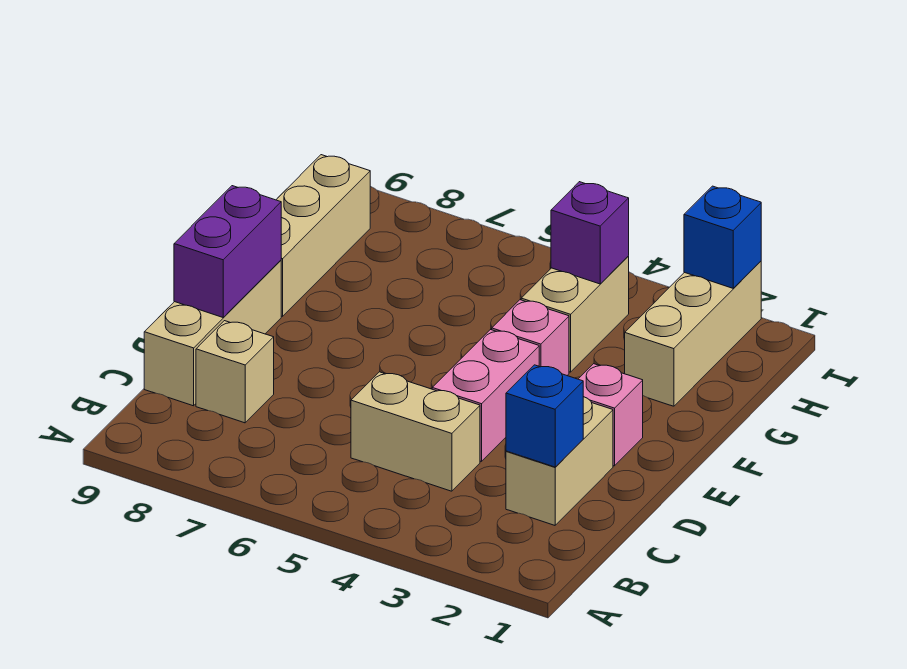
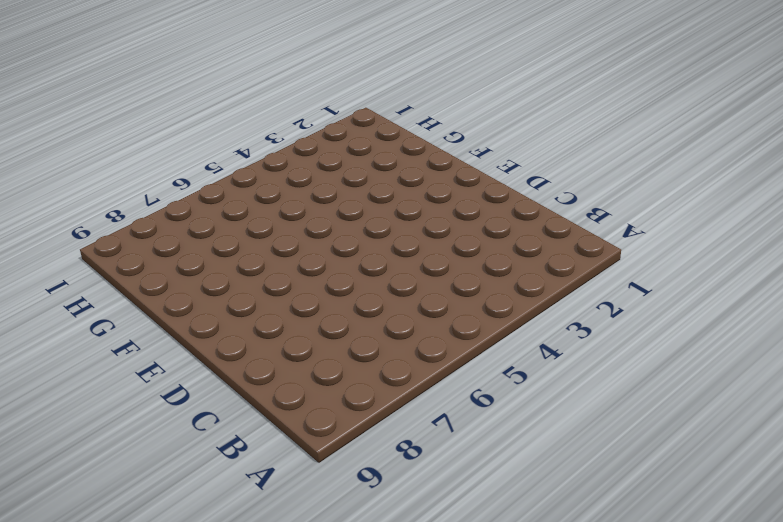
none -> tan 1x2 brick [506,397,613,525]
none -> tan 1x2 brick [351,372,480,491]
none -> tan 1x1 brick [196,321,274,423]

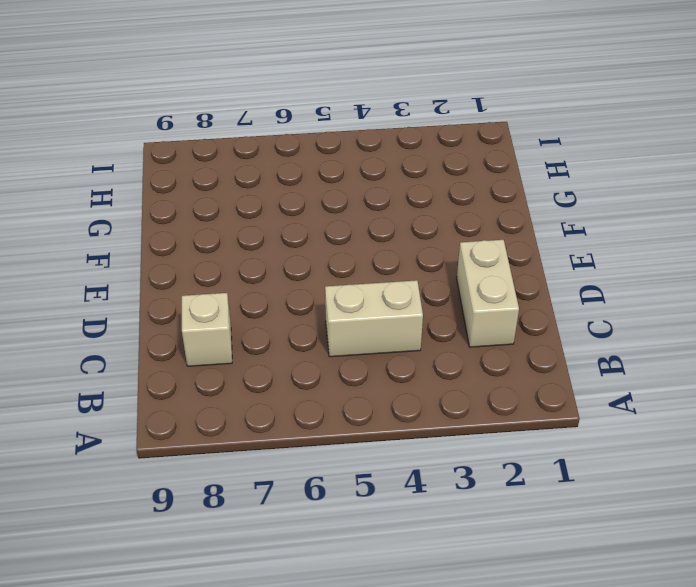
none -> tan 1x3 brick [144,260,281,406]
none -> pink 1x2 brick [432,329,539,462]
none -> pink 1x1 brick [579,364,643,466]

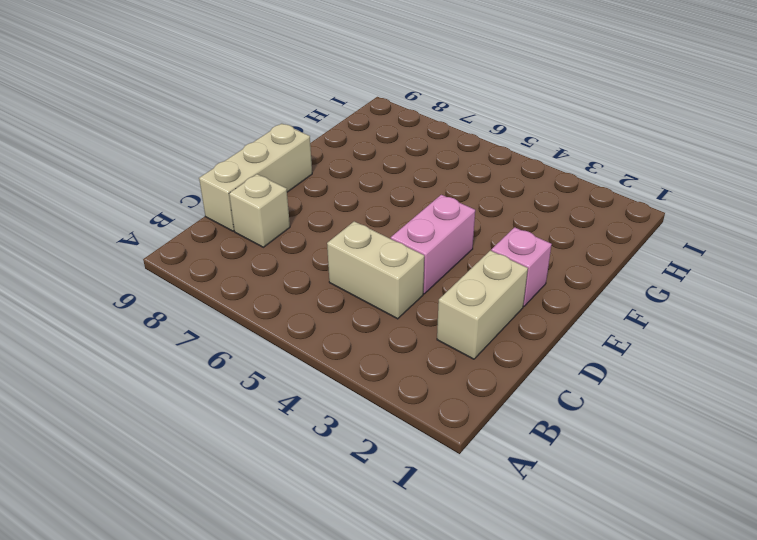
none -> pink 1x1 brick [492,300,569,375]
none -> tan 1x3 brick [276,155,370,316]
none -> tan 1x3 brick [625,261,761,406]

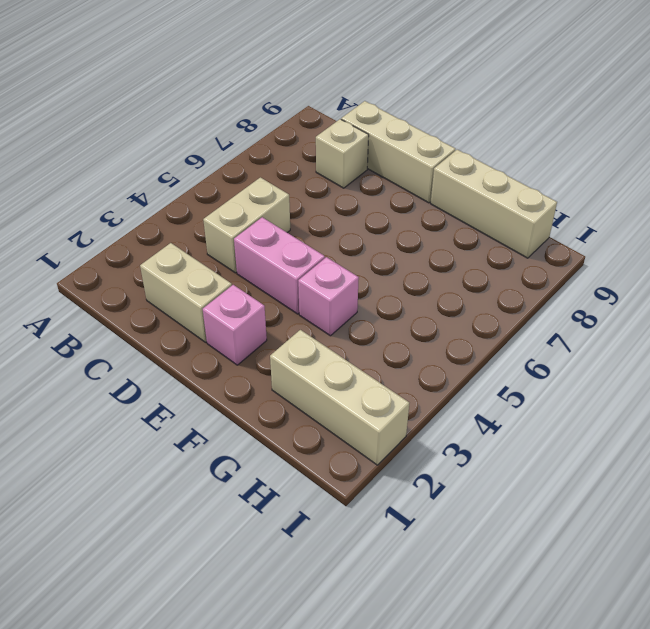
none -> tan 1x2 brick [521,257,629,372]
none -> blue 1x1 brick [506,365,583,467]
none -> purple 1x2 brick [174,186,281,318]

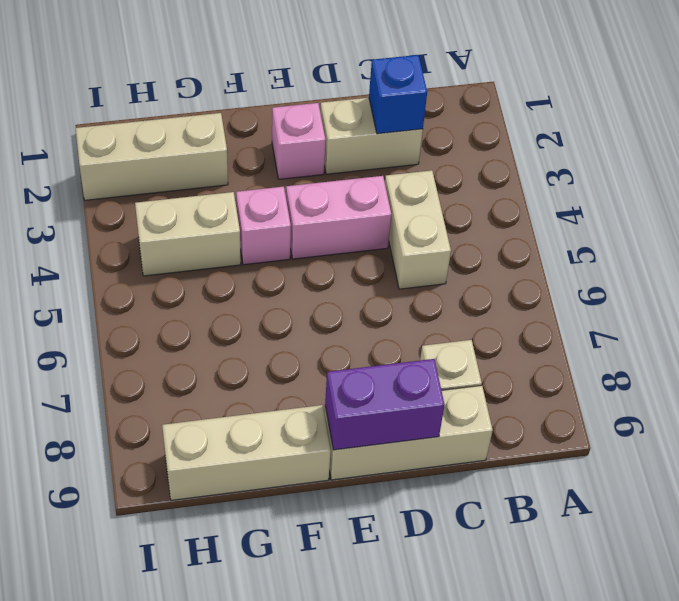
none -> purple 1x1 brick [551,182,629,284]
none -> blue 1x1 brick [684,186,761,288]

